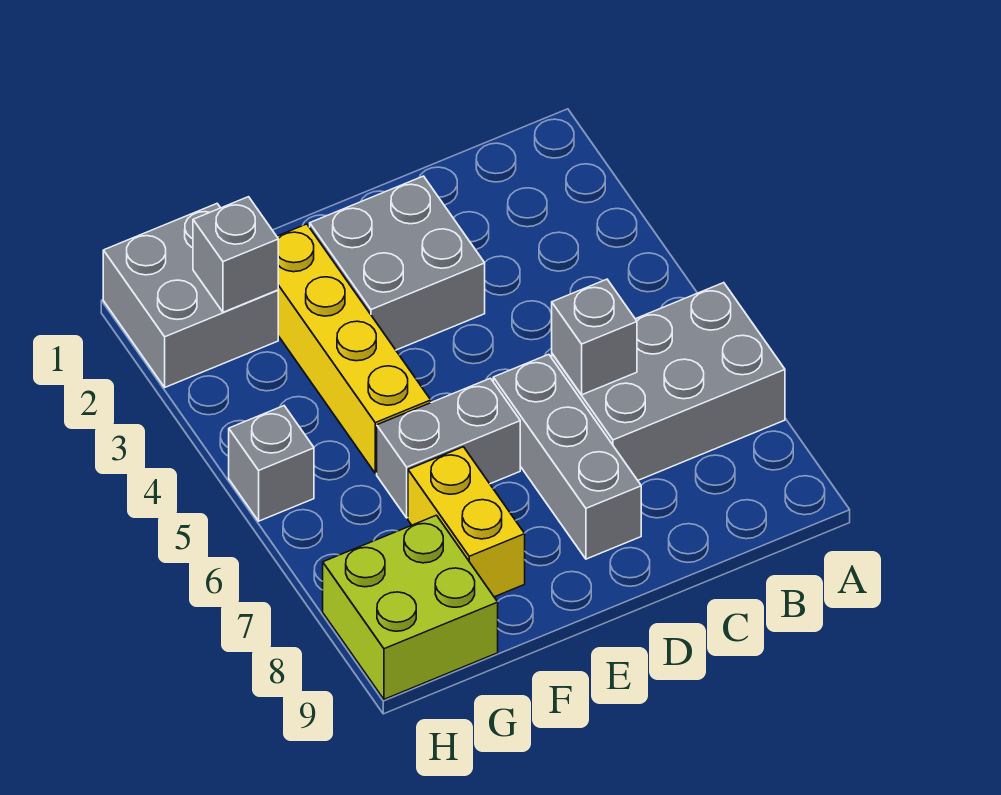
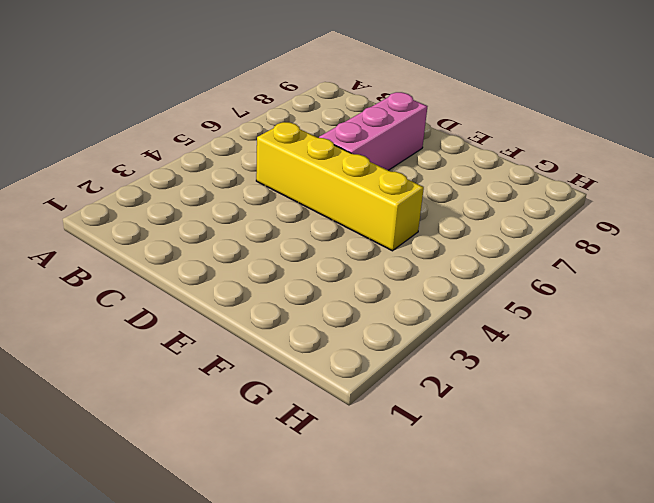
yellow 1x4 brick [256,122,424,251] -> yellow 1x4 brick turned to [277,224,431,473]
pink 1x3 brick [319,92,428,170] -> grey 1x3 brick [493,354,641,559]
none -> grey 2x3 brick [552,283,785,480]
none -> grey 2x2 brick [310,176,485,350]

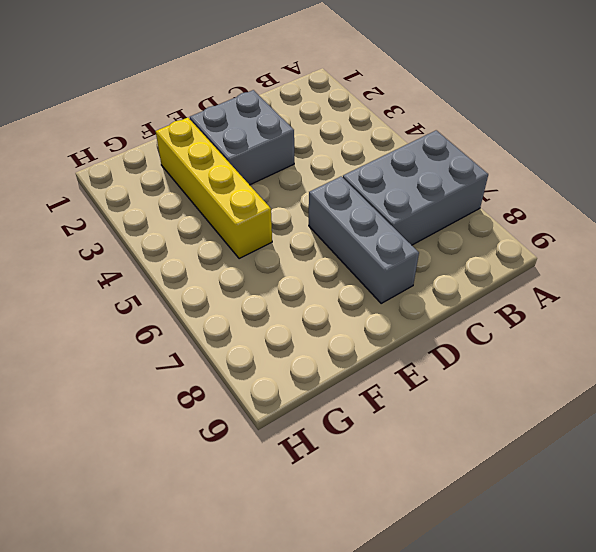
none -> grey 1x2 brick [377,378,520,518]
none -> yellow 1x2 brick [408,447,525,597]

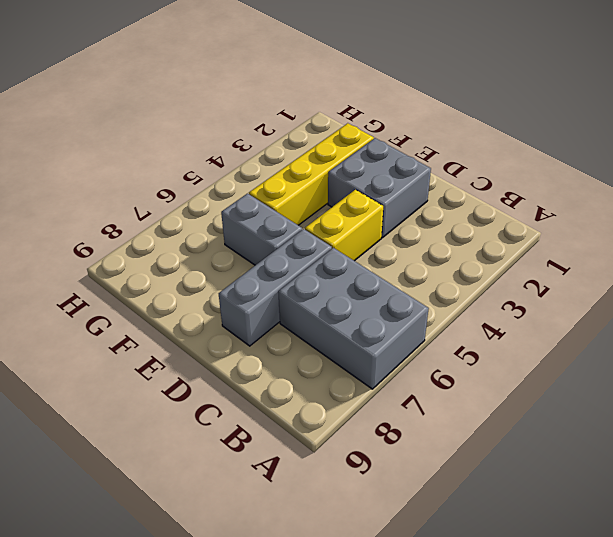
yellow 1x2 brick [305,190,383,261] -> yellow 1x2 brick moved to [408,447,525,597]
none -> grey 2x2 brick [103,204,278,387]
none -> lime 2x2 brick [323,515,498,699]

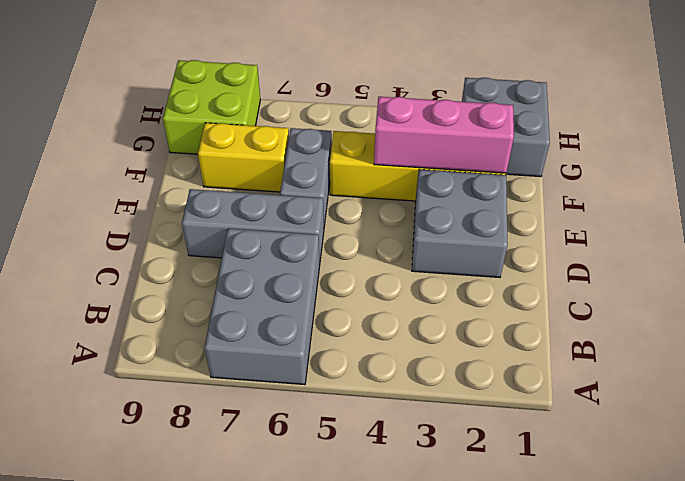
pink 1x3 brick [374,97,514,173] -> none
none -> grey 1x1 brick [229,406,314,521]
none -> grey 1x1 brick [552,279,637,395]

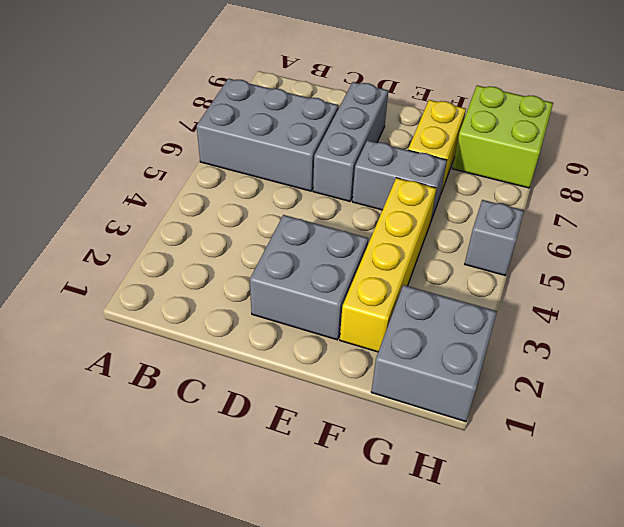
none -> grey 1x1 brick [552,279,637,395]
none -> grey 1x1 brick [193,197,278,312]

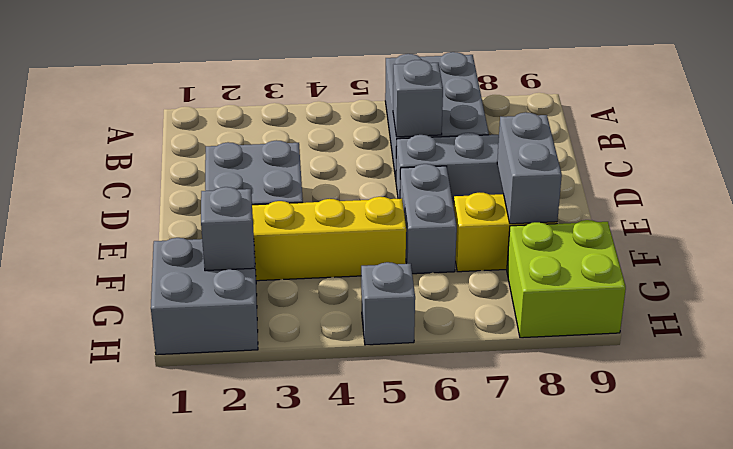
grey 1x2 brick [497,112,562,224] -> none

